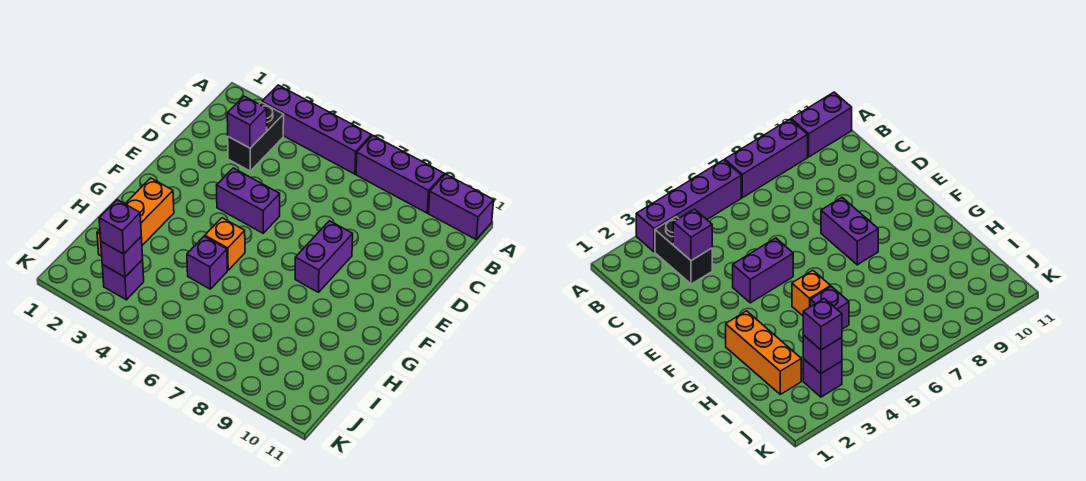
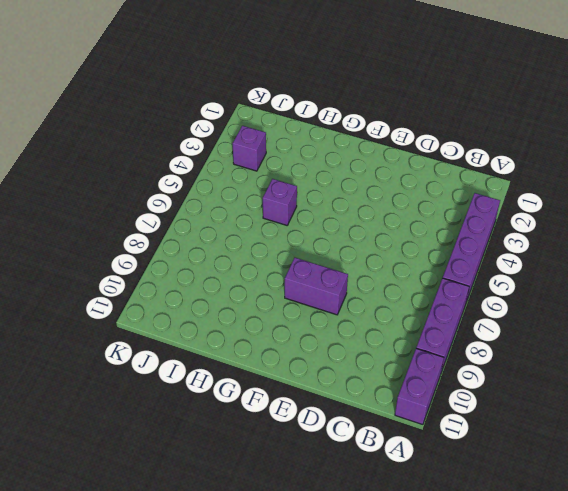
none -> black 1x2 brick [228,102,284,171]
none -> purple 1x2 brick [216,168,280,233]
none -> orange 1x3 brick [97,178,174,256]

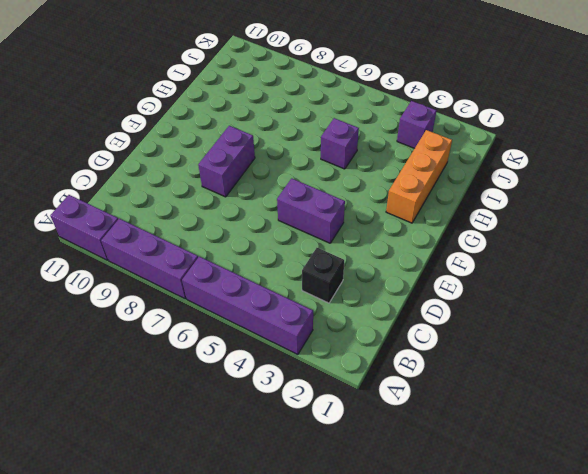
black 1x1 brick [302,248,344,303] -> black 1x2 brick [228,102,284,171]
none -> orange 1x1 brick [205,218,245,270]
none -> purple 1x1 brick [227,96,267,148]
none -> purple 1x1 brick [101,237,143,277]

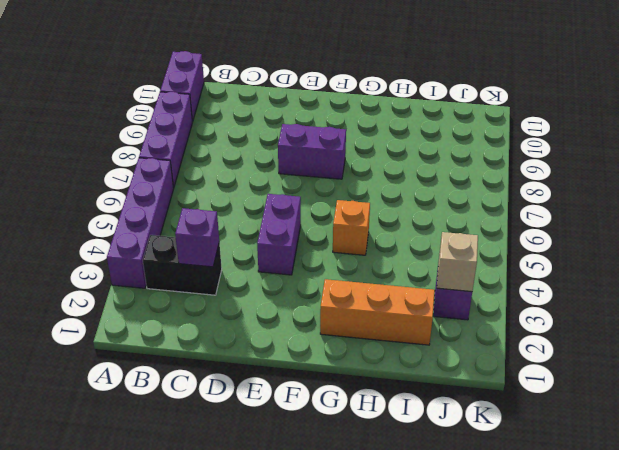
tan 1x1 brick [437,232,478,292] -> purple 1x1 brick [101,237,143,277]
none -> purple 1x1 brick [187,236,227,289]
none -> purple 1x1 brick [99,200,141,254]

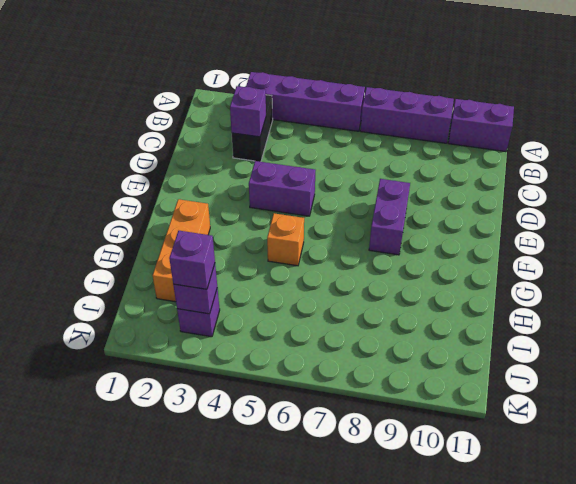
none -> purple 1x1 brick [187,236,227,289]

